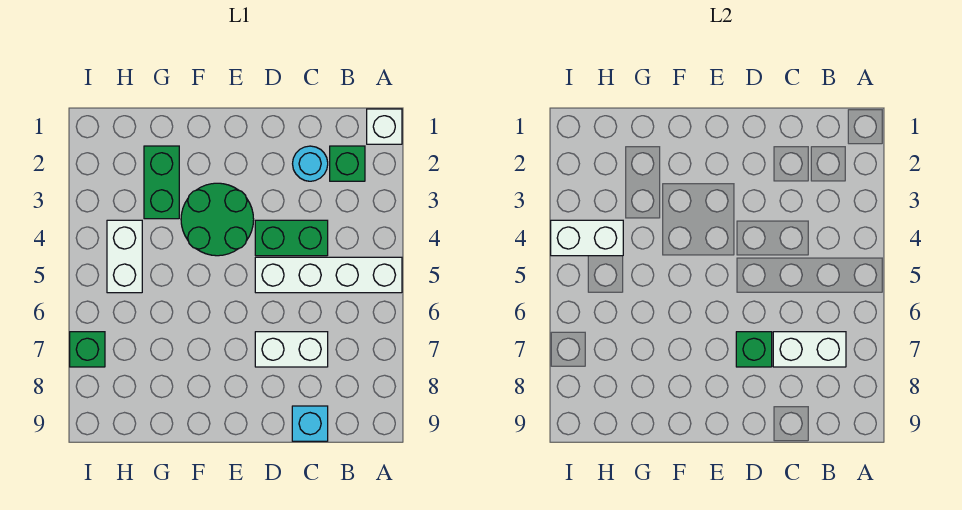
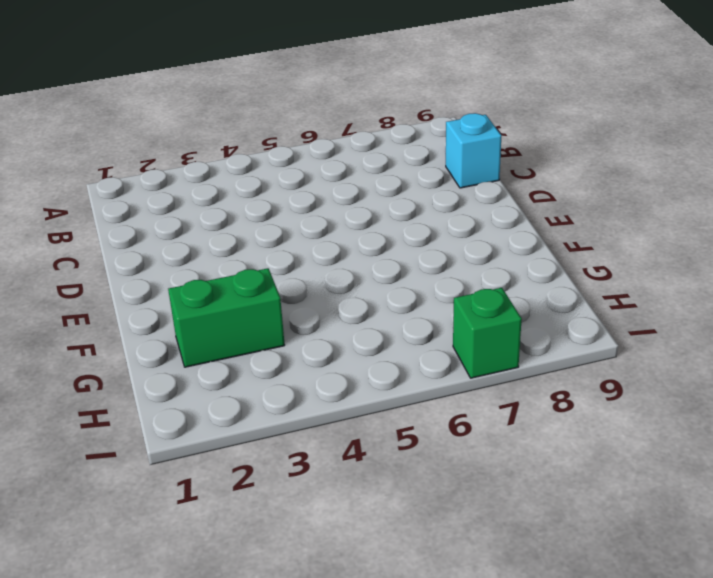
none -> white 1x1 brick [367,109,402,144]
none -> white 1x4 brick [255,257,402,293]
none -> green 1x1 brick [330,146,365,181]

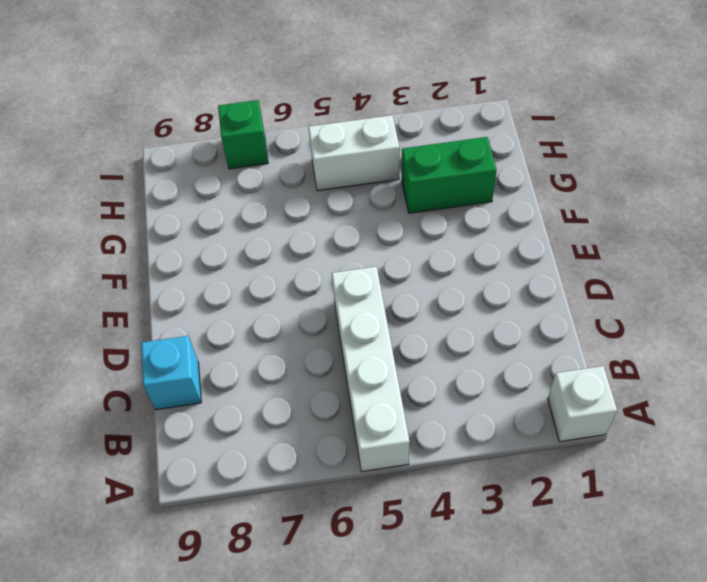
none -> green 1x1 brick [330,146,365,181]
none -> cyan 1x1 round brick [293,146,328,181]
none -> green 1x2 brick [255,220,328,256]

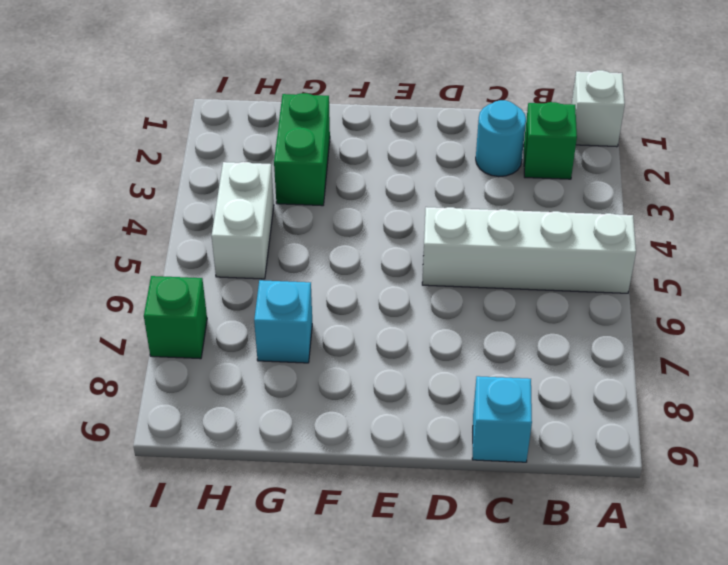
cyan 1x1 brick [254,280,312,363] -> none
none -> green 1x2 brick [255,220,328,256]
none -> white 1x2 brick [255,332,328,367]
none -> green 2x2 round brick [181,183,254,256]

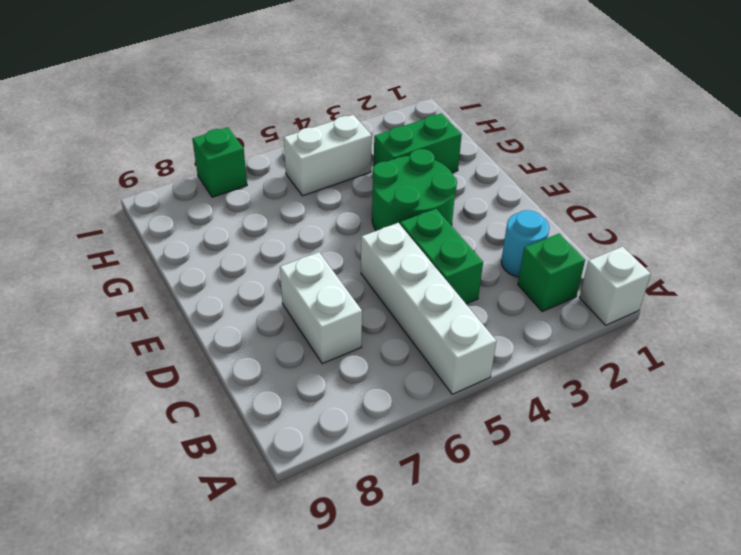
none -> cyan 1x1 brick [292,406,328,441]
none -> white 1x2 brick [773,332,846,367]
none -> green 1x1 brick [736,332,772,367]

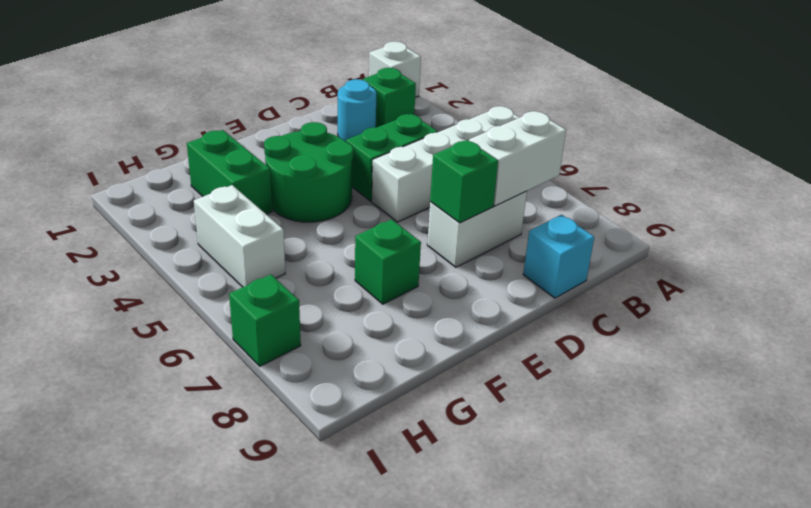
green 1x1 brick [355,219,421,304] -> none
none -> white 1x2 brick [551,220,623,256]

